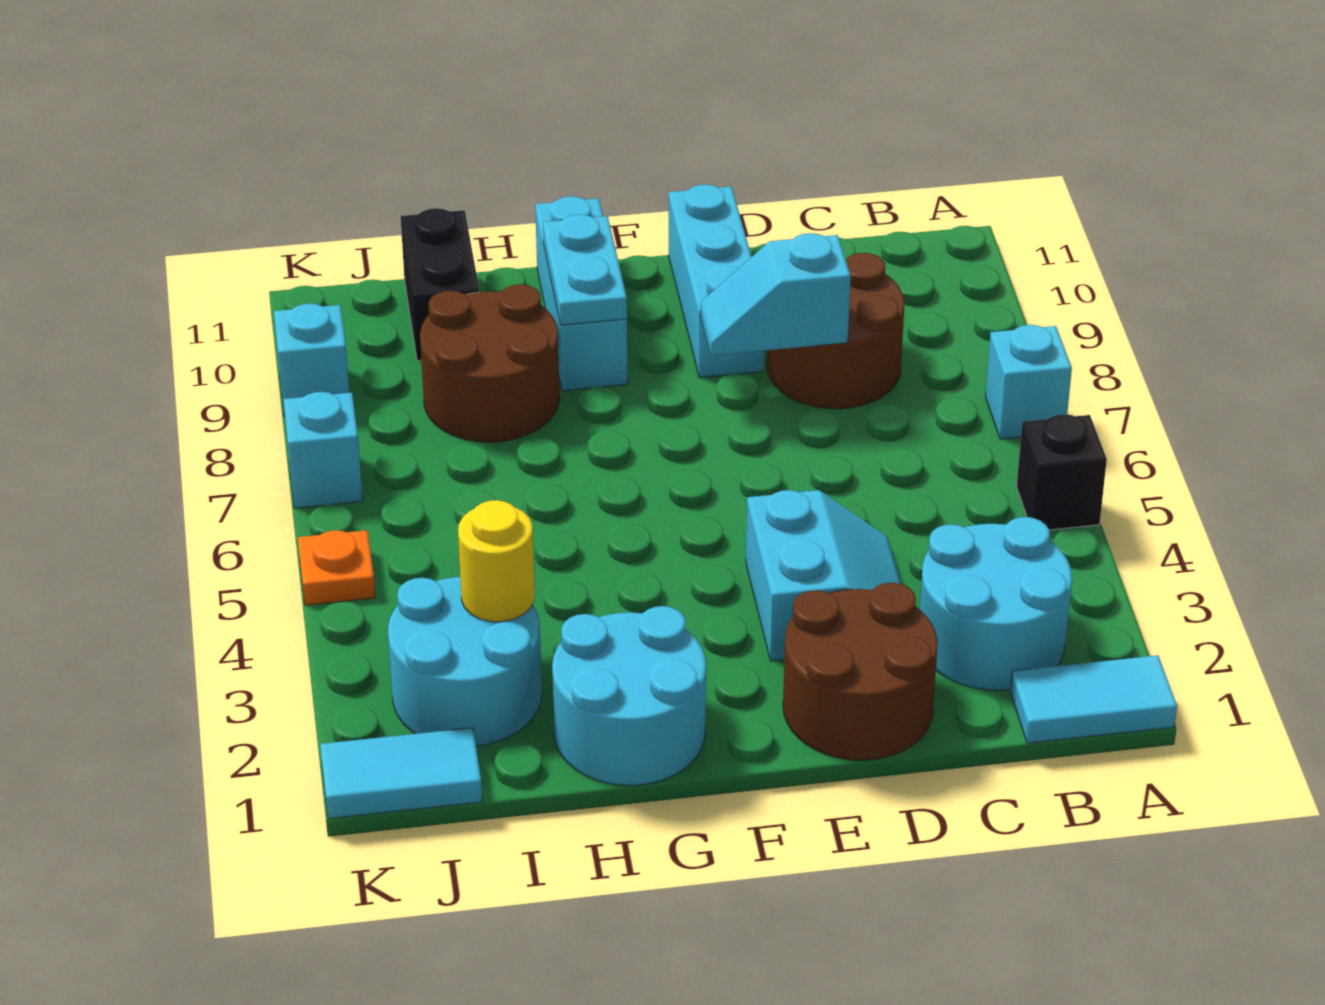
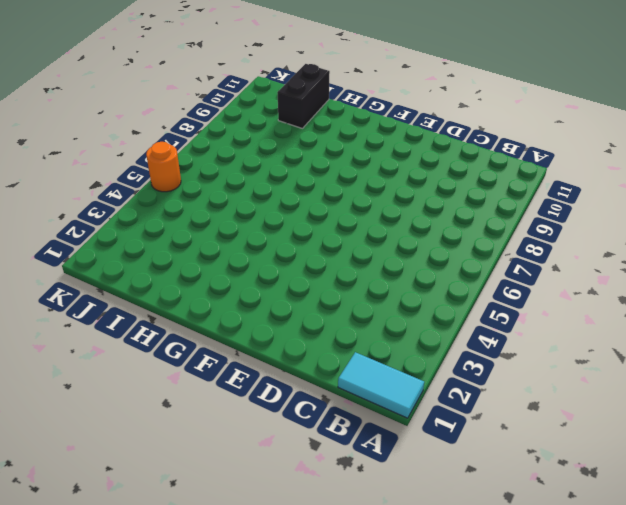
orange 1x1 round brick [146,142,181,192] -> orange 1x1 plate [298,530,375,605]
none -> black 1x1 brick [1017,414,1107,530]
none -> cyan 1x1 brick [985,325,1072,439]
none -> cyan 2x2 round brick [920,517,1072,690]

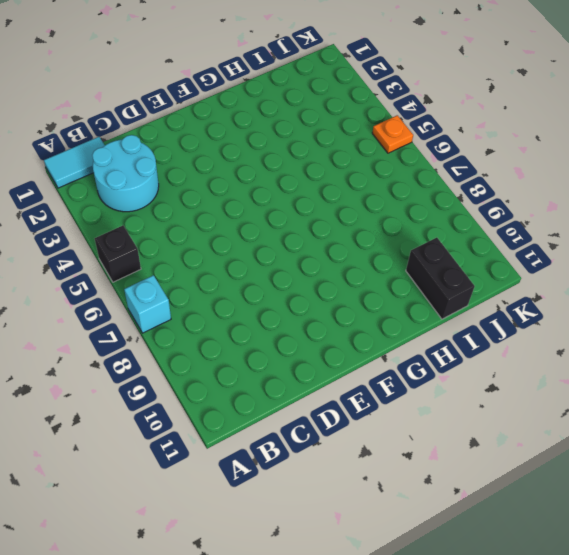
none -> brown 2x2 round brick [767,253,905,409]
none -> brown 2x2 round brick [783,583,938,760]
none -> cyan 2x2 slope [746,490,901,661]

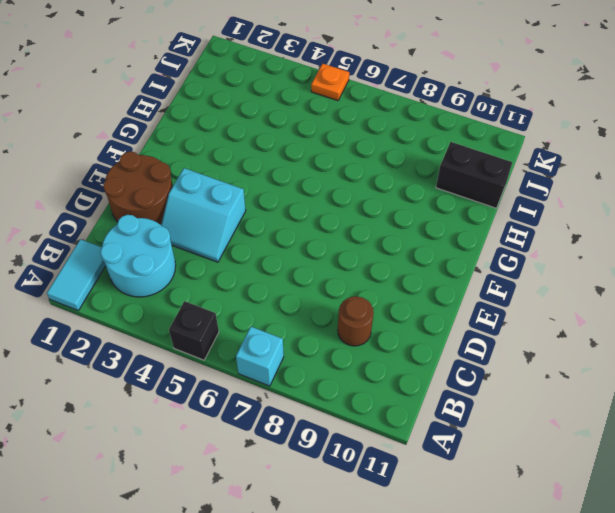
brown 1x1 round brick [338,296,373,346] -> brown 2x2 round brick [767,253,905,409]
none -> cyan 1x3 brick [669,184,765,378]
none -> cyan 2x2 round brick [552,606,706,786]
none -> cyan 1x3 brick [535,196,628,391]

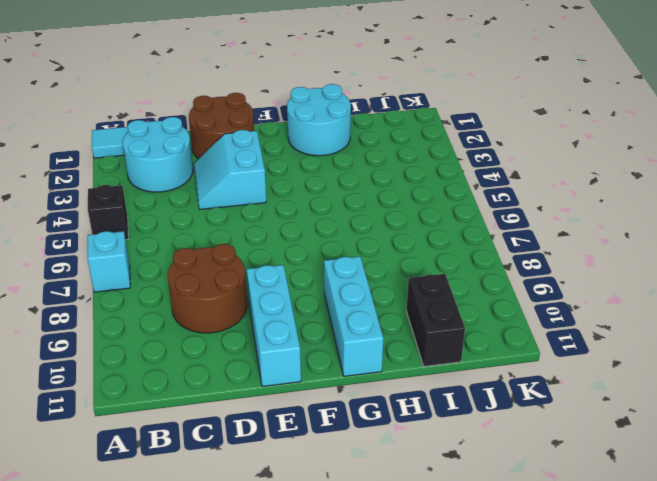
none -> brown 2x2 round brick [420,284,560,442]
none -> cyan 2x2 round brick [388,577,542,746]
none -> cyan 1x2 tile [320,728,482,819]

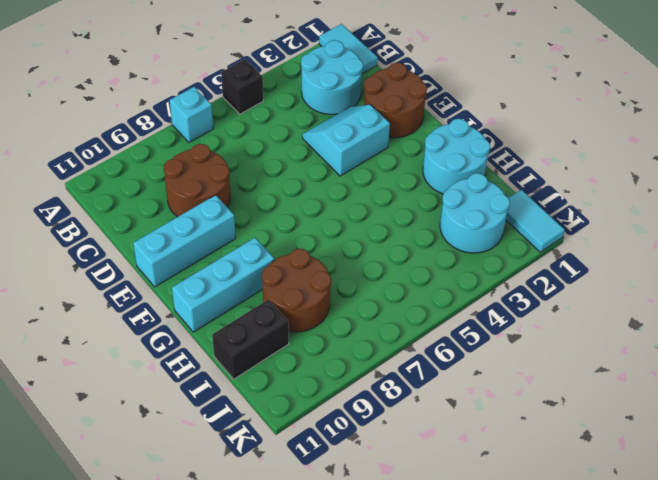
none -> orange 1x1 plate [298,530,375,605]
none -> cyan 1x1 brick [283,392,363,508]
none -> cyan 1x1 brick [274,303,349,417]

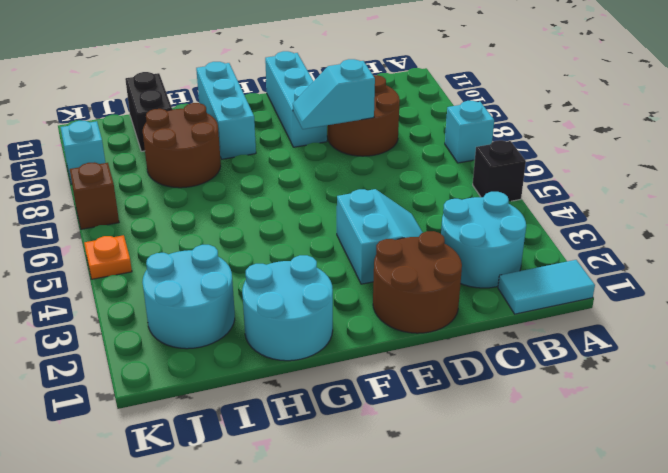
brown 1x1 brick [70,162,119,229] -> cyan 1x1 brick [283,392,363,508]
none -> cyan 1x2 tile [320,728,482,819]
none -> cyan 1x2 plate [543,214,627,325]
none -> yellow 1x1 round brick [458,500,535,622]

